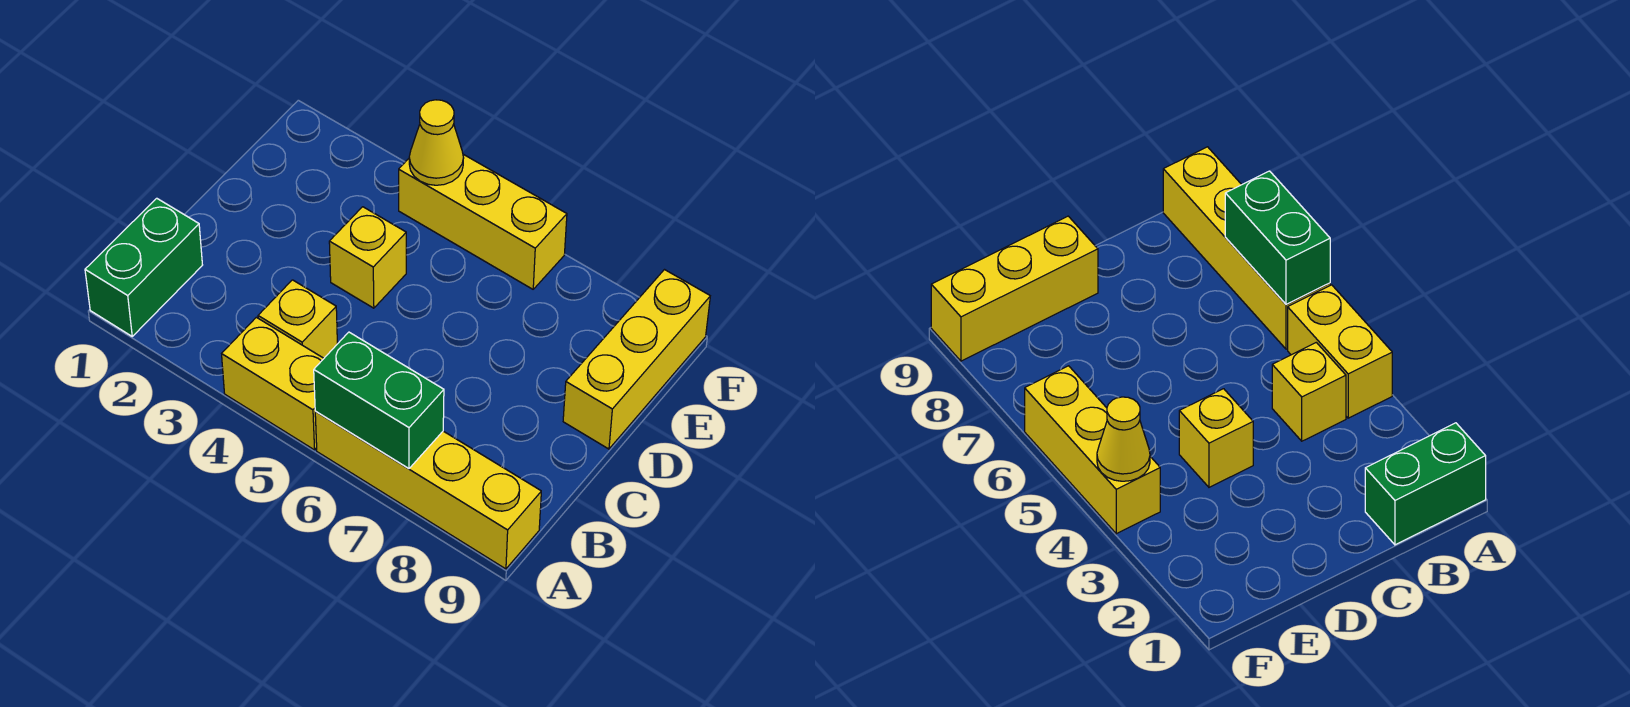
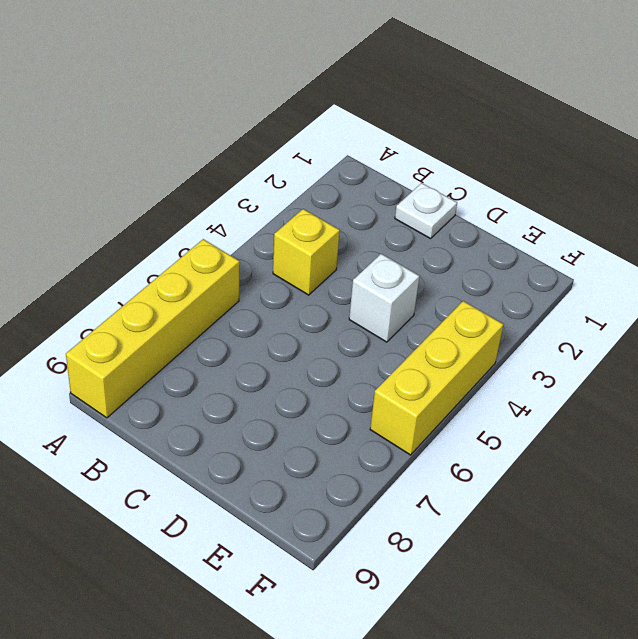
white 1x1 plate [395,183,457,239] -> none
white 1x1 brick [349,254,419,342] -> yellow 1x1 brick [329,207,406,308]
none -> green 1x2 brick [85,198,202,336]
none -> yellow 1x2 brick [222,317,324,450]

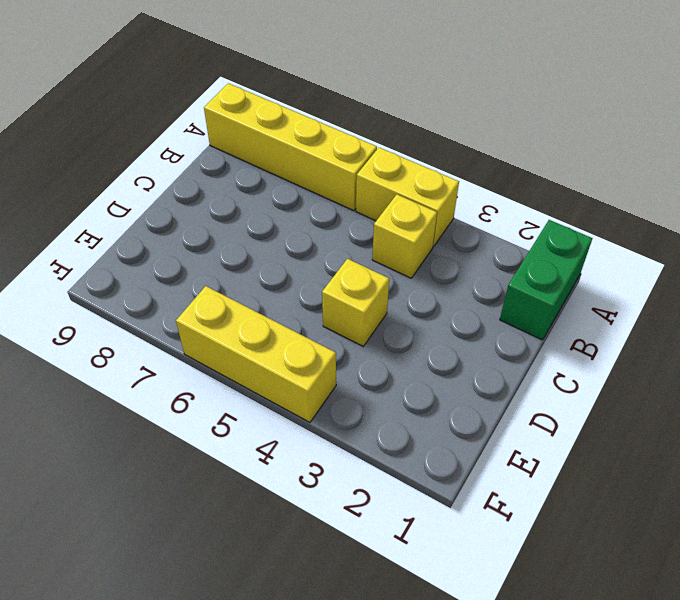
none -> yellow 1x3 brick [563,270,710,449]
none -> green 1x2 brick [314,332,444,468]

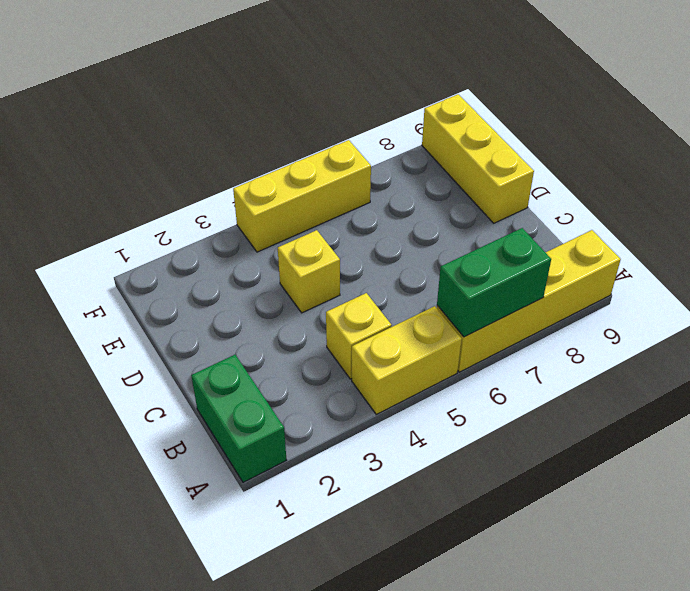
none -> yellow 1x1 cone [409,100,464,185]

